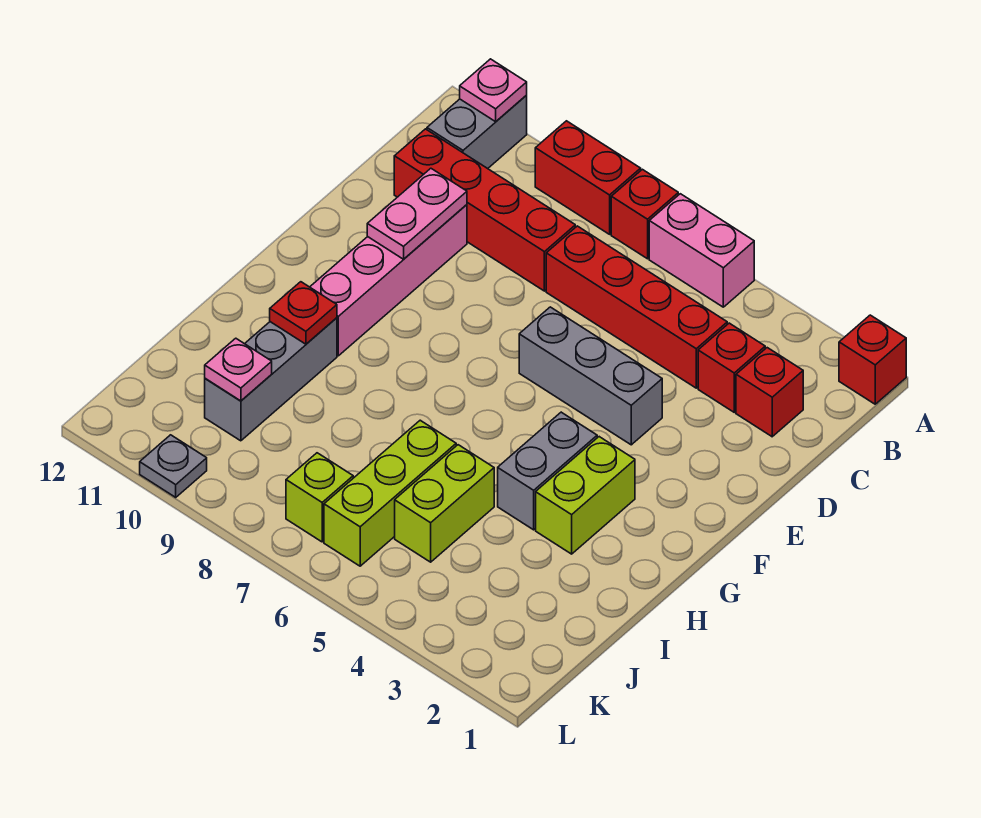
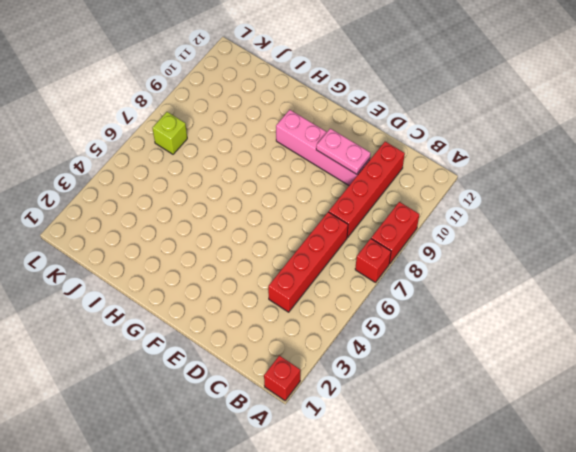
none -> pink 1x2 brick [649,194,754,307]
none -> grey 1x2 brick [427,96,527,169]
none -> red 1x1 brick [736,348,803,437]

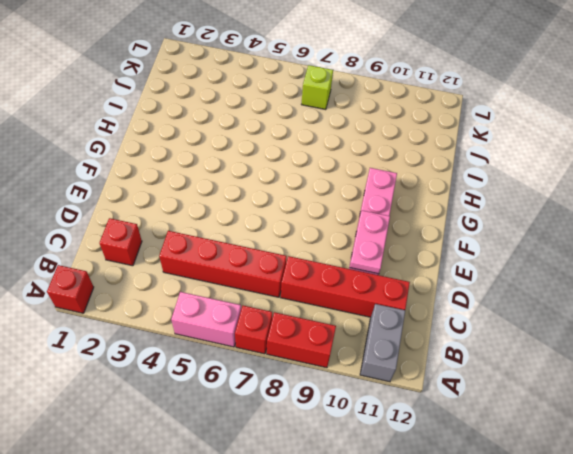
none -> red 1x1 brick [698,323,765,412]
none -> grey 1x3 brick [519,307,662,445]
none -> lime 1x2 brick [536,437,635,554]

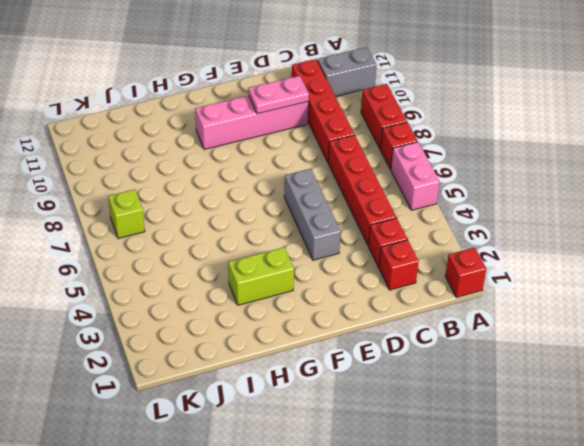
none -> grey 1x2 brick [498,412,597,530]
none -> grey 1x3 brick [205,318,337,441]
none -> lime 1x2 brick [395,445,494,562]

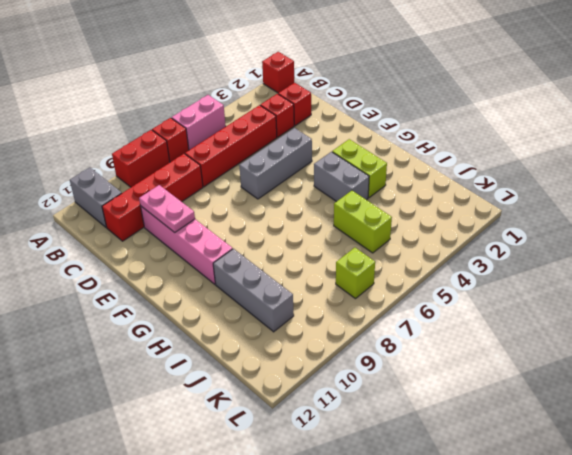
none -> lime 1x3 brick [324,420,456,566]
none -> grey 1x1 plate [140,435,207,497]
none -> pink 1x1 plate [460,59,527,122]

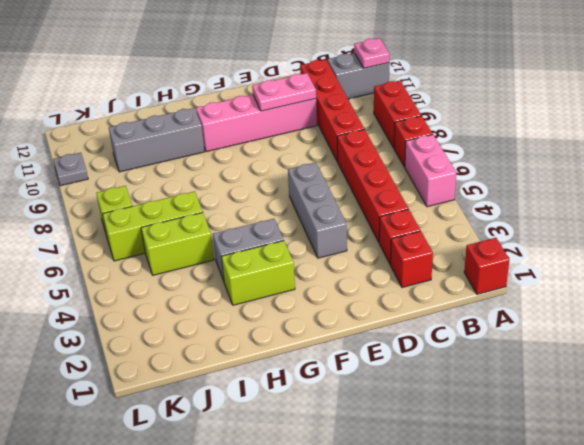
none -> red 1x1 plate [270,282,337,344]
none -> pink 1x1 plate [205,338,272,401]

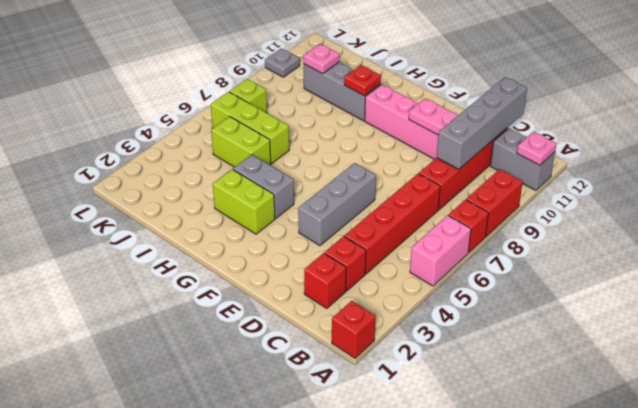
grey 1x4 brick [437,77,527,169] -> none

